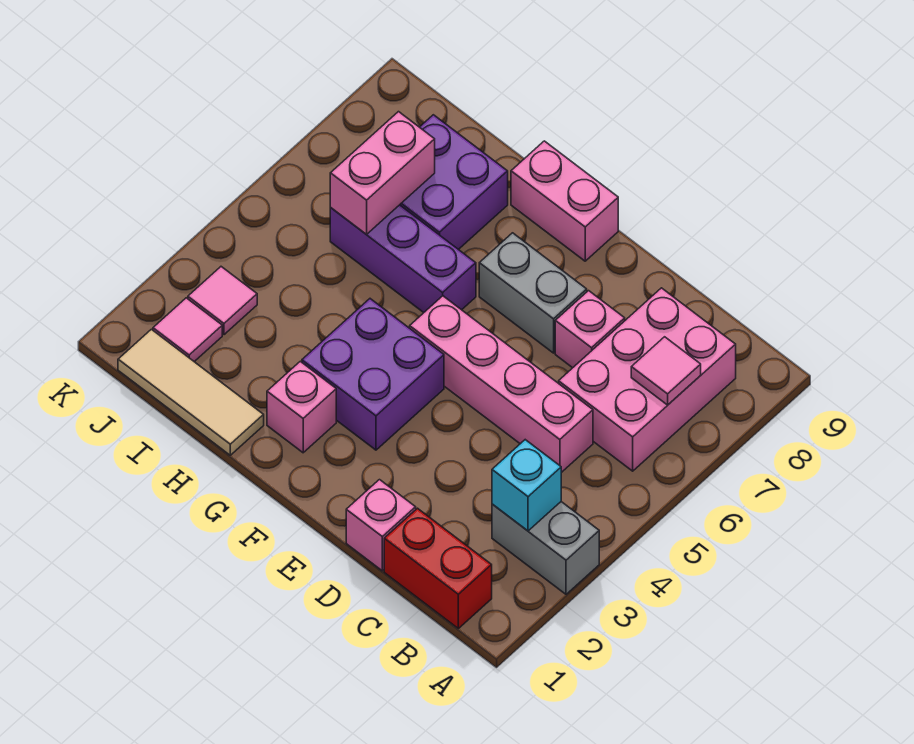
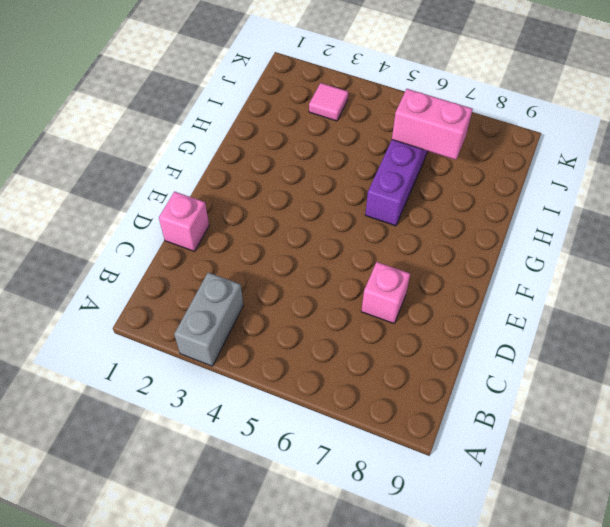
none -> red 1x2 brick [384,508,492,628]
none -> pink 2x3 brick [559,288,736,471]
none -> pink 1x4 brick [410,296,593,473]

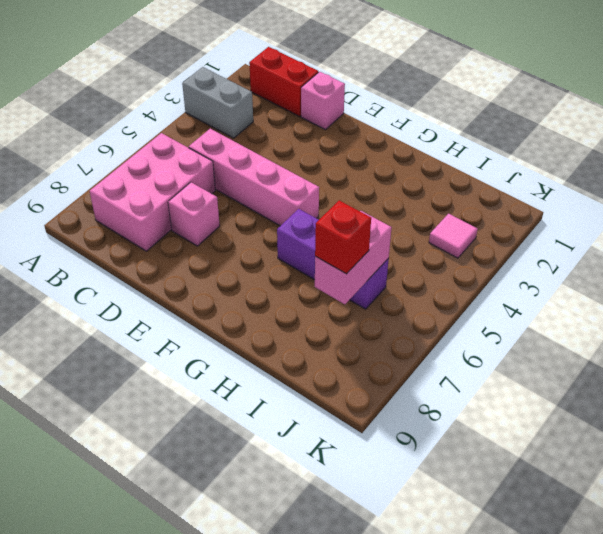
red 1x1 brick [315,200,371,274] -> none
none -> grey 1x2 brick [479,233,587,353]
none -> purple 2x2 brick [302,299,444,450]
none -> pink 1x2 brick [511,141,618,261]

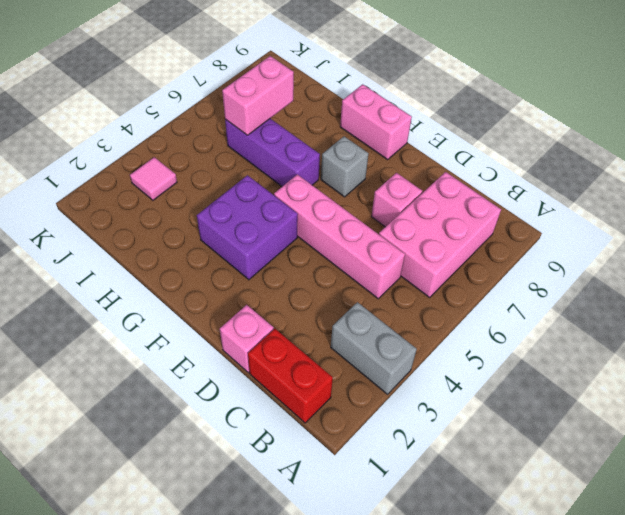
grey 1x1 brick [321,136,368,197] -> grey 1x2 brick [479,233,587,353]
none -> pink 1x1 brick [267,361,336,453]
none -> tan 1x3 tile [118,329,264,455]
none -> purple 2x2 brick [400,115,508,250]

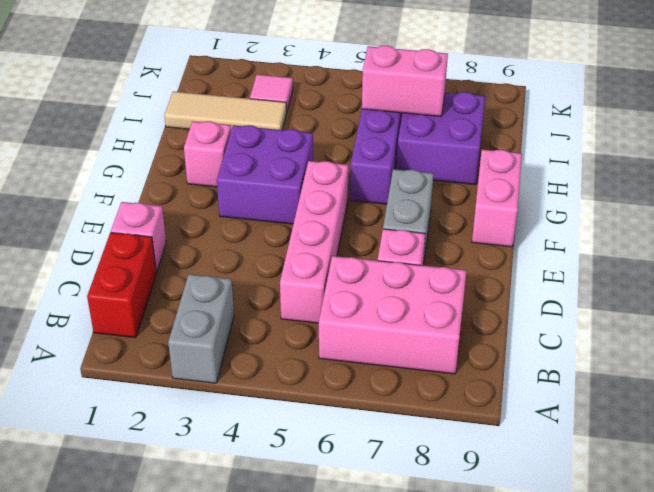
tan 1x3 tile [164,91,287,130] -> tan 1x3 tile turned to [118,329,264,455]
none -> pink 1x1 tile [153,298,222,362]
none -> cyan 1x1 brick [492,440,561,531]
none -> pink 1x1 tile [631,337,701,405]

